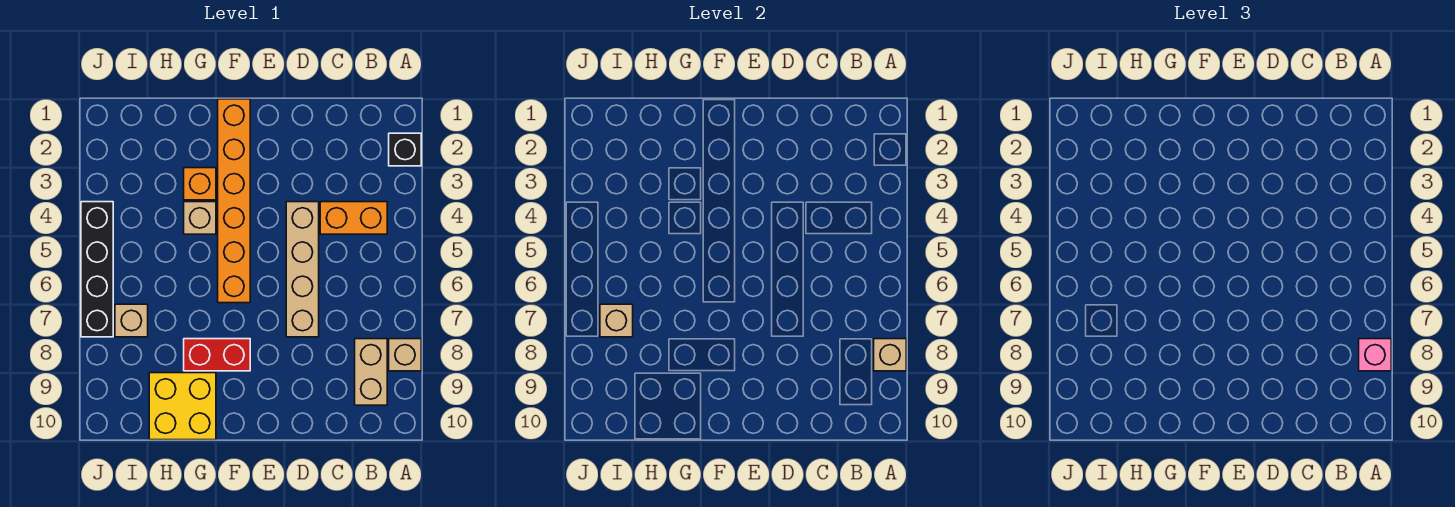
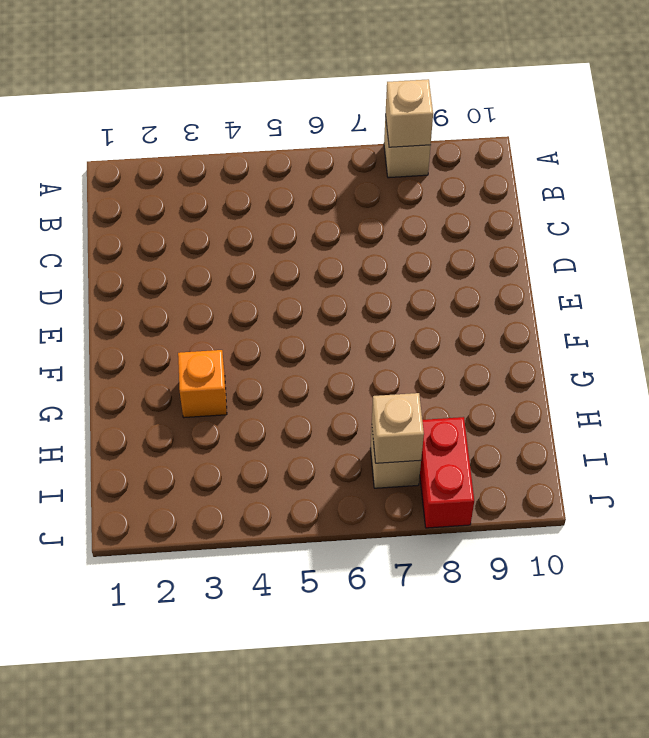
red 1x2 brick [420,417,474,528] -> red 1x2 brick moved to [184,339,250,371]
none -> black 1x1 brick [389,133,421,166]
none -> orange 1x2 brick [320,202,387,234]
none -> tan 1x2 brick [355,339,387,405]

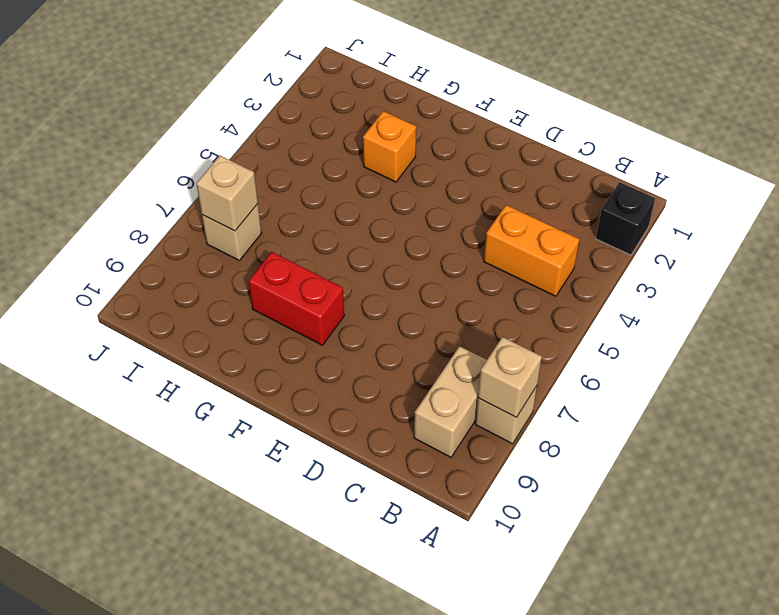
none -> tan 1x4 brick [286,202,319,337]
none -> orange 1x6 brick [218,99,250,303]
none -> tan 1x1 brick [184,202,216,234]

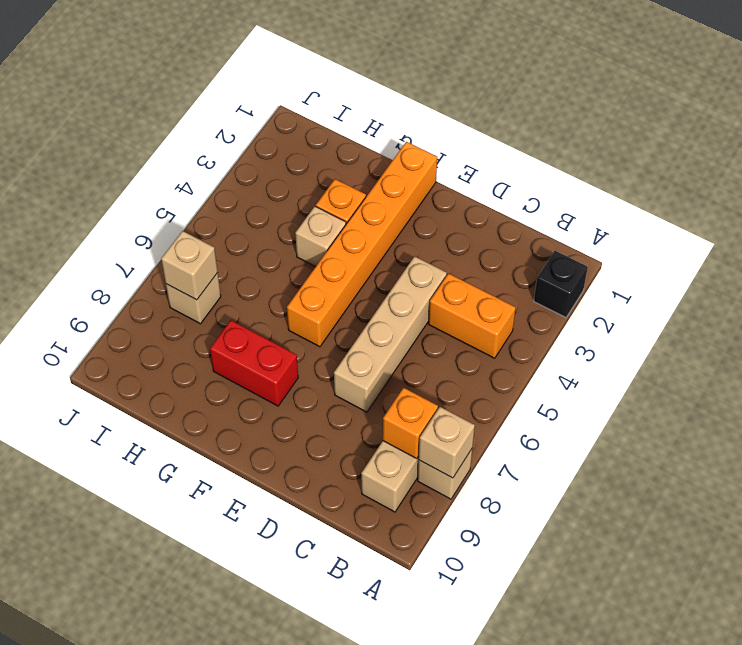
orange 1x1 brick [383,388,438,458] -> none
none -> yellow 2x2 brick [149,373,216,440]
none -> black 1x4 brick [81,202,113,337]
none -> pink 1x1 brick [1359,339,1391,371]

